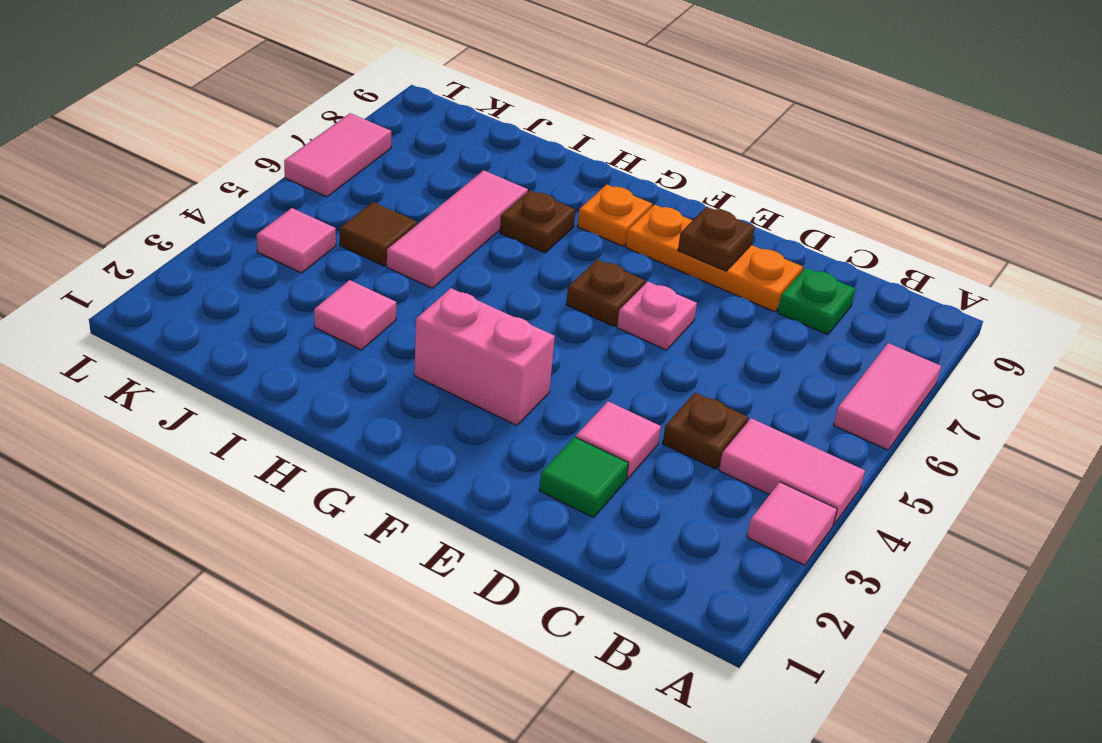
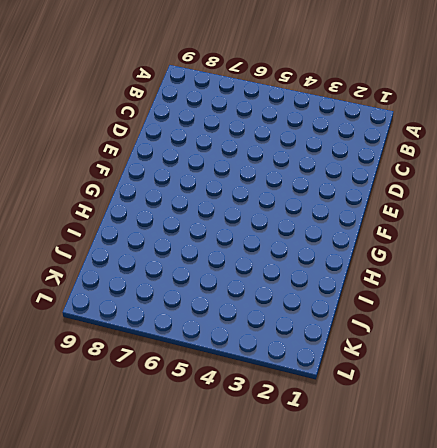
none -> pink 1x1 tile [747,482,837,565]
none -> pink 1x2 tile [719,418,865,525]
none -> pink 1x2 tile [834,343,941,450]

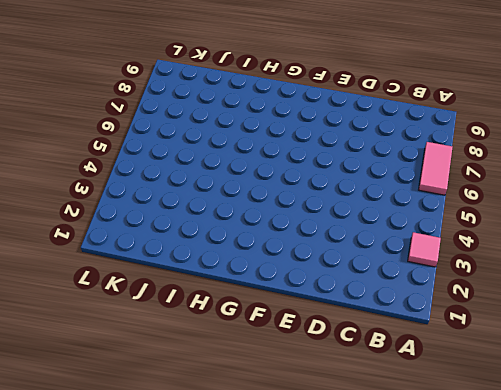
none -> pink 1x2 tile [719,418,865,525]
none -> brown 1x1 plate [662,393,748,469]
none -> green 1x1 plate [777,268,855,335]

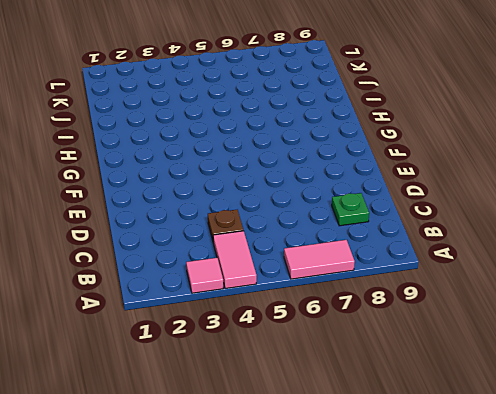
none -> green 1x1 tile [539,437,628,518]
none -> pink 1x1 tile [576,401,661,479]
none -> orange 1x3 plate [626,205,803,312]

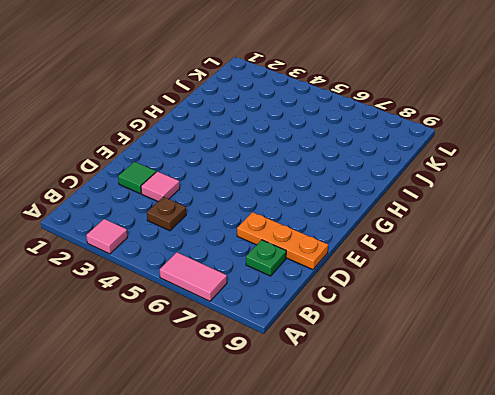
orange 1x3 plate [237,212,328,270] -> orange 1x3 plate turned to [626,205,803,312]
none -> pink 1x2 tile [719,418,865,525]
none -> pink 1x1 plate [617,282,697,350]
none -> pink 1x2 brick [414,288,555,425]

